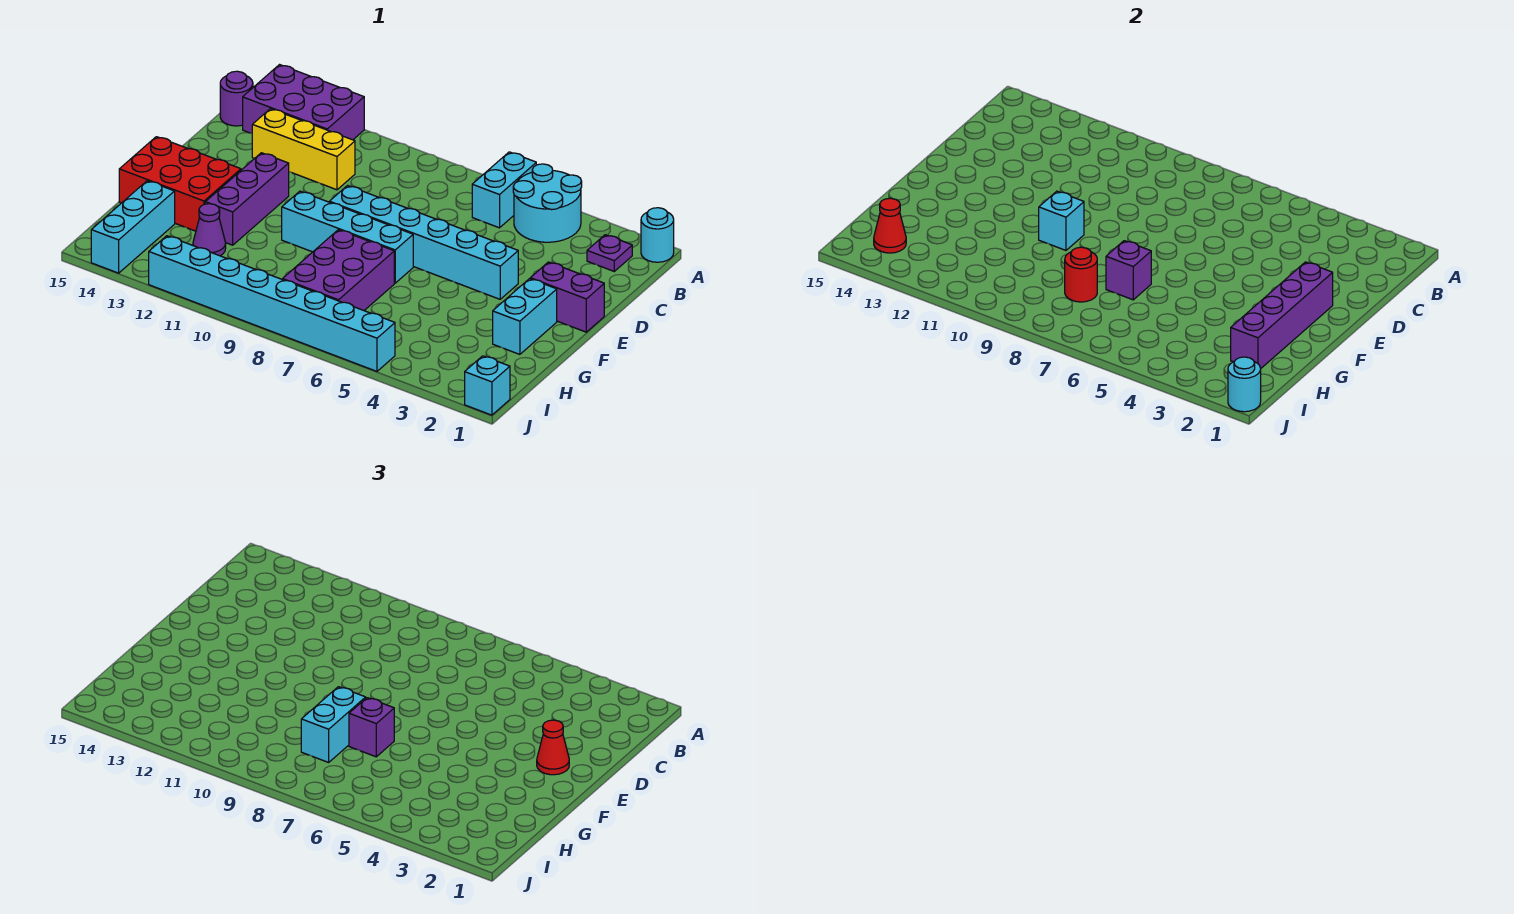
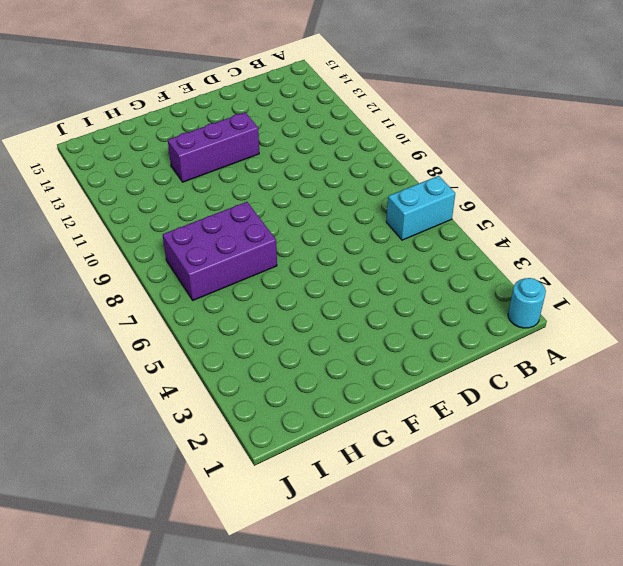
none -> cyan 2x2 round brick [513,164,582,242]
none -> purple 2x3 brick [243,65,364,140]
none -> purple 1x1 plate [587,235,632,271]

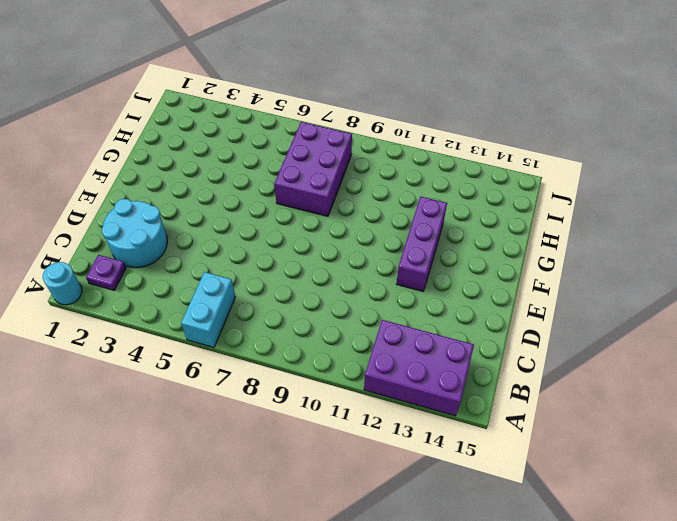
cyan 2x2 round brick [102,199,167,268] -> cyan 2x2 round brick moved to [513,164,582,242]
none -> purple 1x1 round brick [220,71,253,126]
none -> yellow 1x3 brick [252,109,355,190]
none -> purple 1x2 brick [530,262,604,332]

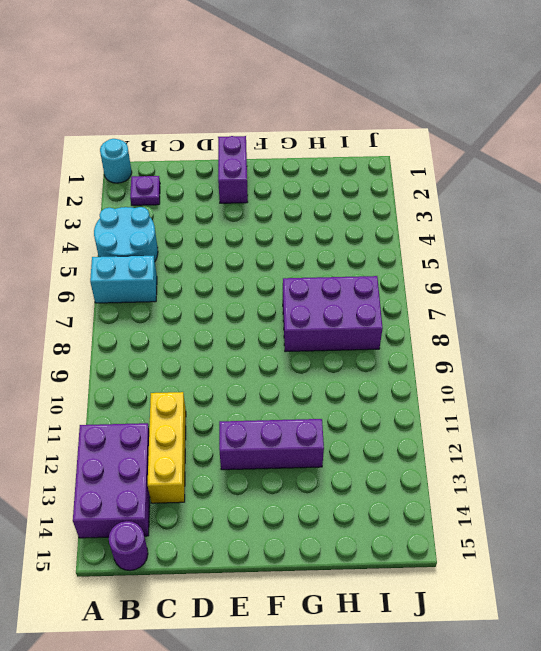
none -> cyan 1x6 brick [329,186,518,299]
none -> cyan 1x2 brick [493,279,557,354]
none -> cyan 1x4 brick [282,191,413,283]

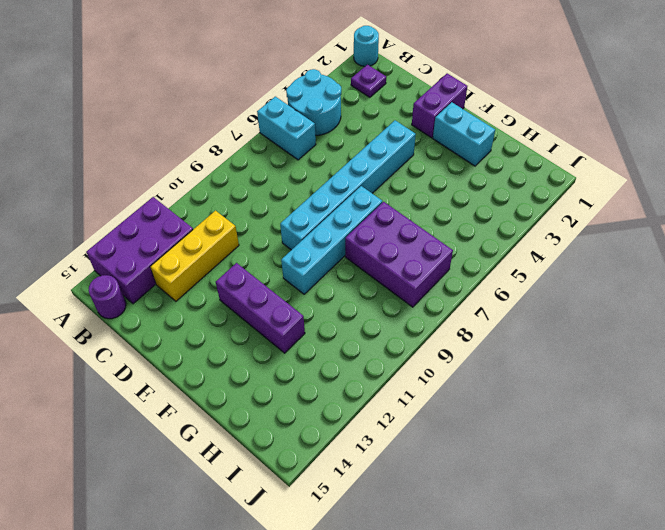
none -> red 2x3 brick [119,137,241,231]
none -> purple 1x1 cone [193,204,226,256]
none -> cyan 1x3 brick [91,181,175,273]

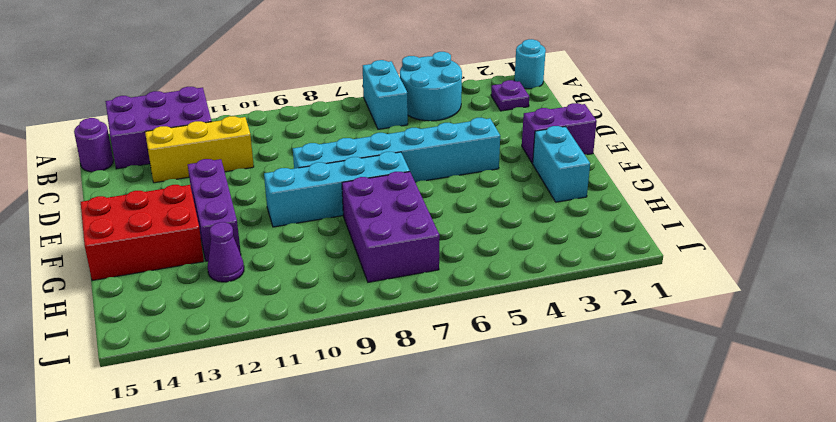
none -> cyan 1x3 brick [91,181,175,273]
none -> cyan 1x1 brick [465,356,510,415]
none -> cyan 1x8 brick [149,236,395,371]

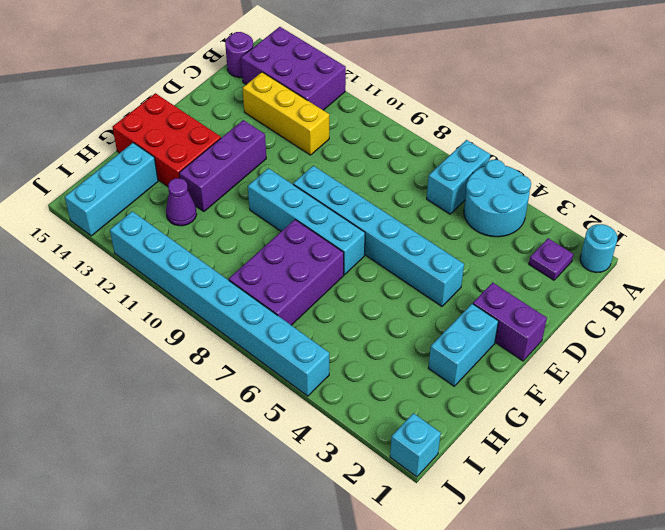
none -> purple 1x4 brick [1231,262,1333,368]
none -> cyan 1x1 brick [1039,191,1084,250]
none -> purple 1x1 brick [1106,241,1151,300]

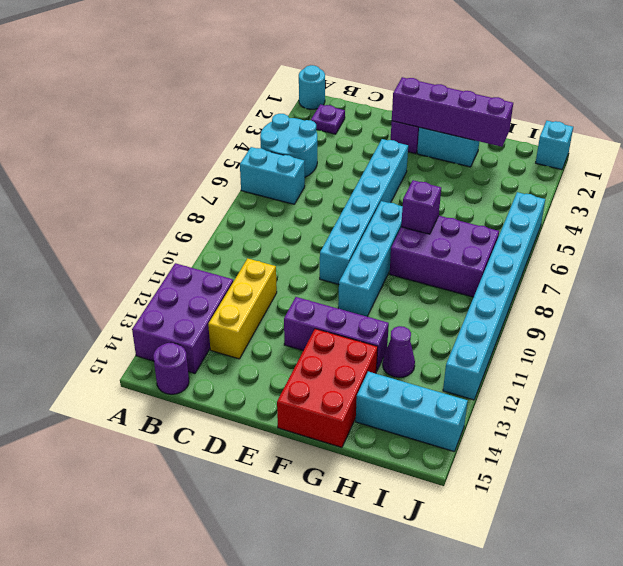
none -> cyan 1x1 brick [1039,191,1084,250]
none -> red 1x1 round brick [1065,247,1097,302]
none -> red 1x1 cone [874,198,906,253]

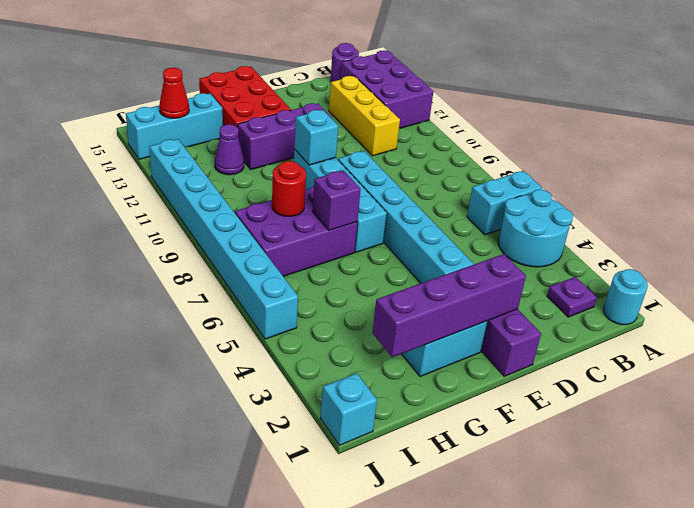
none -> cyan 1x1 round brick [1228,357,1261,412]
none -> red 1x1 cone [537,720,569,775]
none -> purple 1x1 brick [349,698,394,757]

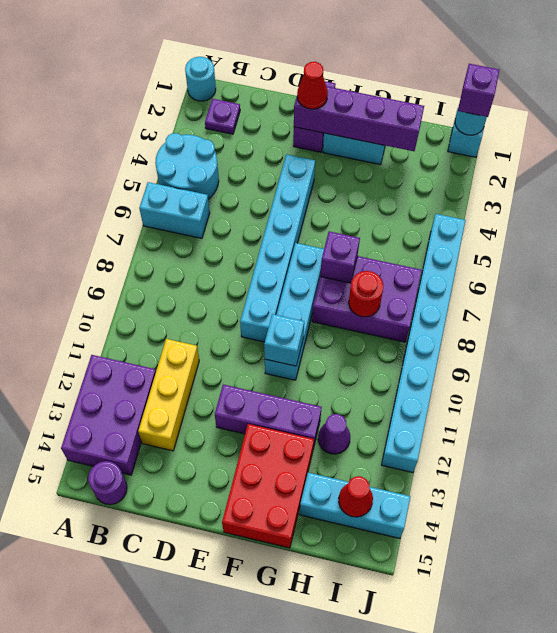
purple 1x1 brick [458,64,499,117] -> purple 1x1 brick moved to [349,698,394,757]
none -> cyan 1x2 brick [301,687,366,762]

